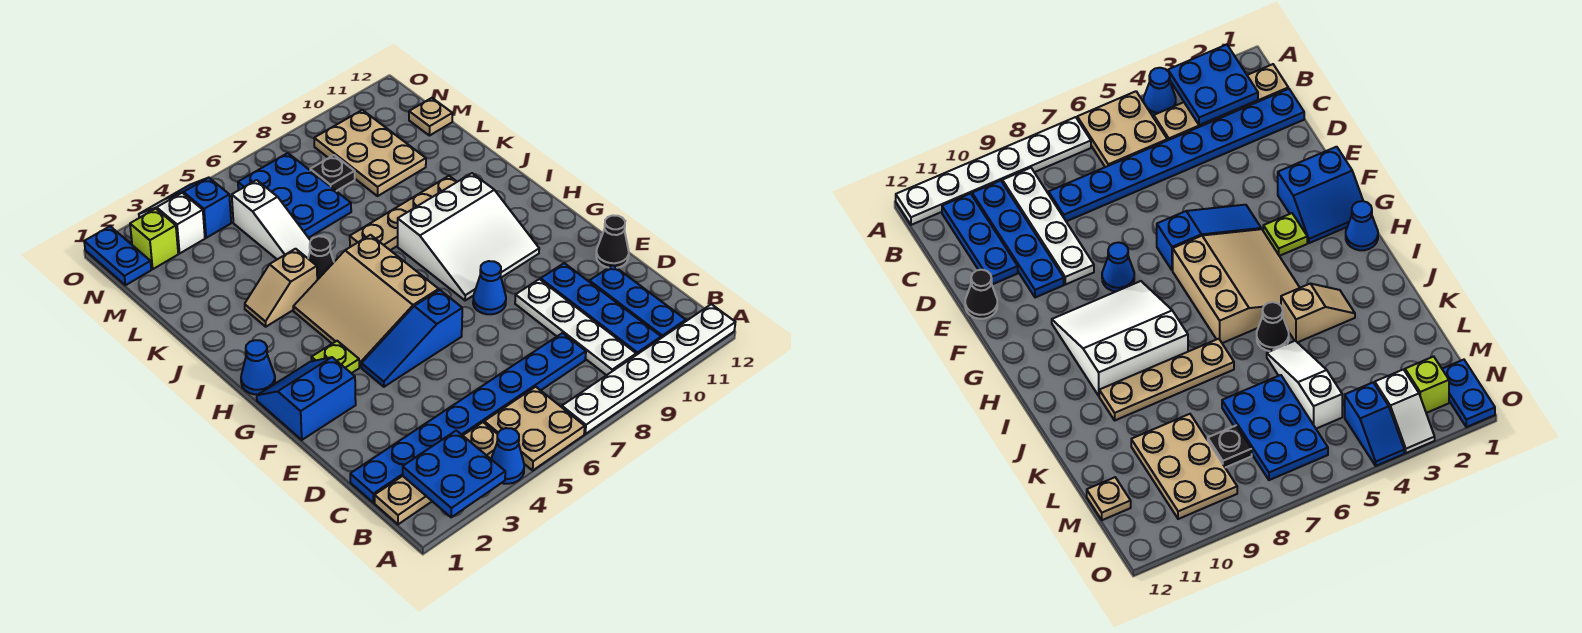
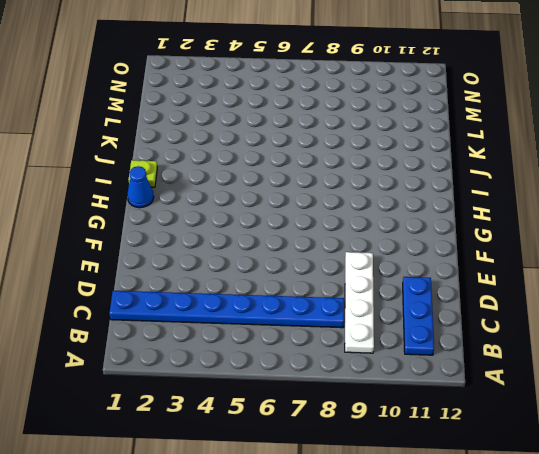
lime 1x1 plate [129,160,157,187] -> lime 1x1 plate moved to [311,341,359,373]
none -> blue 1x1 cone [491,428,524,484]
none -> tan 2x2 plate [484,387,585,470]
none -> white 1x6 plate [562,304,735,434]

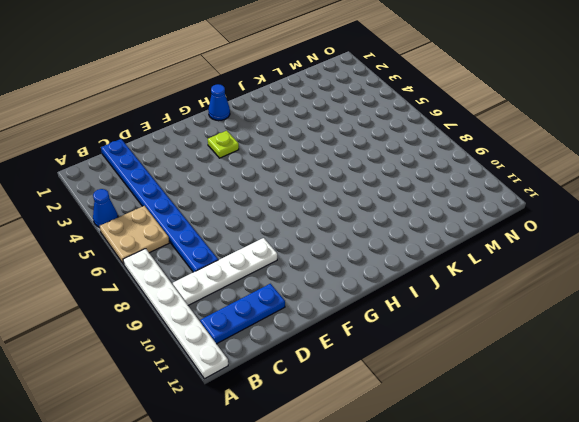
none -> tan 1x4 plate [375,422,497,524]
none -> blue 1x4 plate [541,263,661,355]
none -> black 1x1 cone [596,215,629,268]

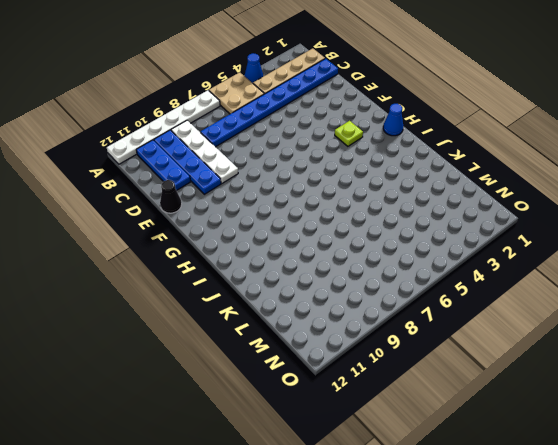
none -> blue 2x2 slope [257,357,356,440]
none -> blue 1x3 slope [362,290,462,387]
none -> blue 1x1 cone [473,261,506,314]

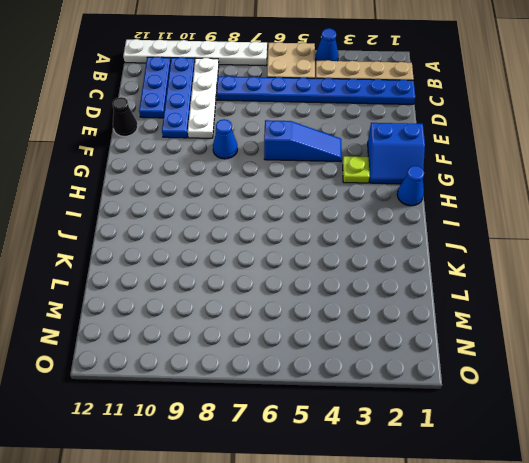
none -> tan 3x3 slope [293,235,439,367]
none -> white 3x3 slope [398,173,539,301]
none -> tan 1x2 slope [245,249,317,327]

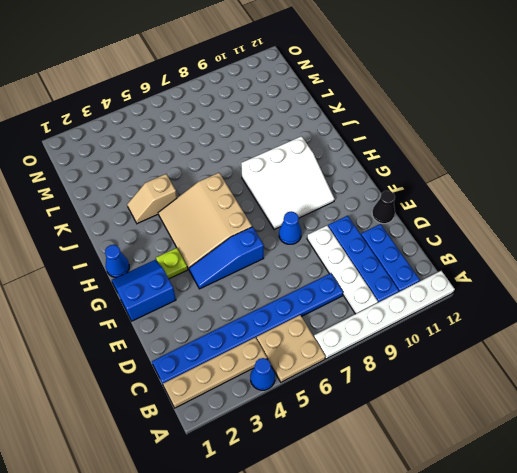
none -> black 1x1 cone [308,236,334,280]
none -> tan 1x4 plate [350,176,457,250]
none -> white 1x3 slope [232,180,310,259]

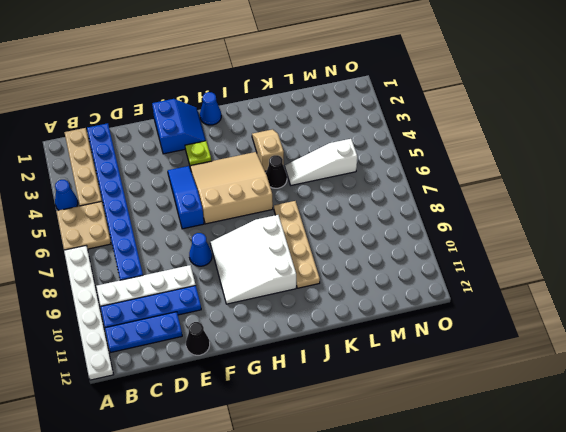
none -> blue 2x3 plate [238,153,351,238]
none -> tan 2x3 plate [314,110,426,196]
none -> black 1x1 plate [310,155,355,191]

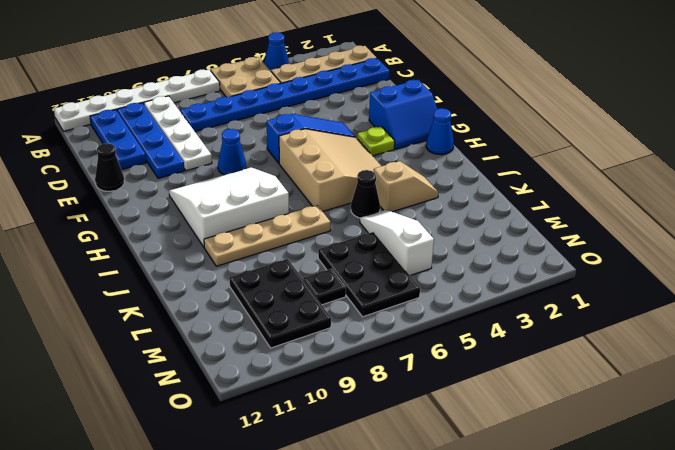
black 2x3 plate [318,232,420,317] -> blue 2x3 plate [238,153,351,238]
black 2x3 plate [229,259,331,348] -> tan 2x3 plate [314,110,426,196]
none -> tan 1x1 plate [409,98,452,136]
none -> blue 1x2 plate [84,226,151,285]
none -> lime 1x1 brick [130,209,178,269]

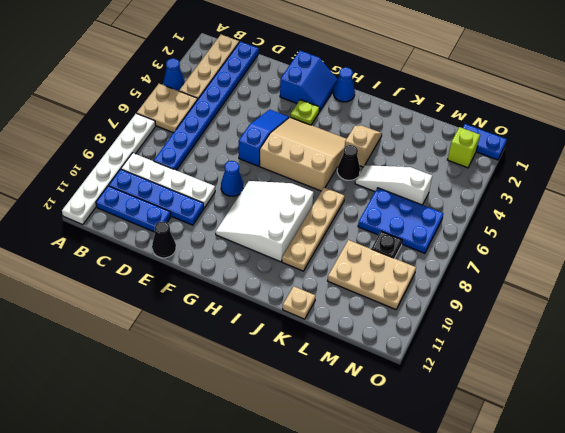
tan 1x1 plate [283,286,316,319] -> tan 1x1 plate moved to [409,98,452,136]
none -> white 1x2 slope [139,193,205,253]
none -> blue 1x2 slope [168,178,231,238]
none -> blue 2x2 plate [403,430,505,517]

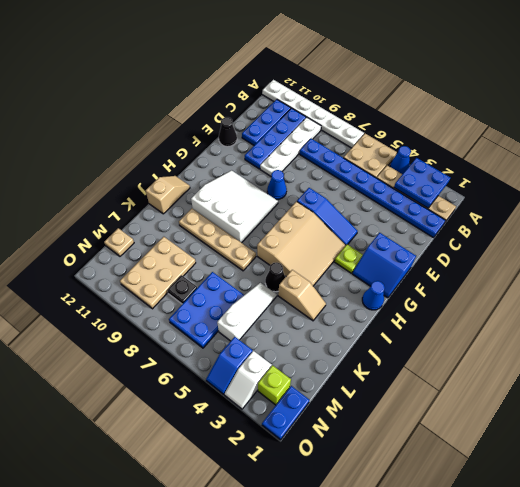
tan 1x2 slope [146,176,190,214] -> none

